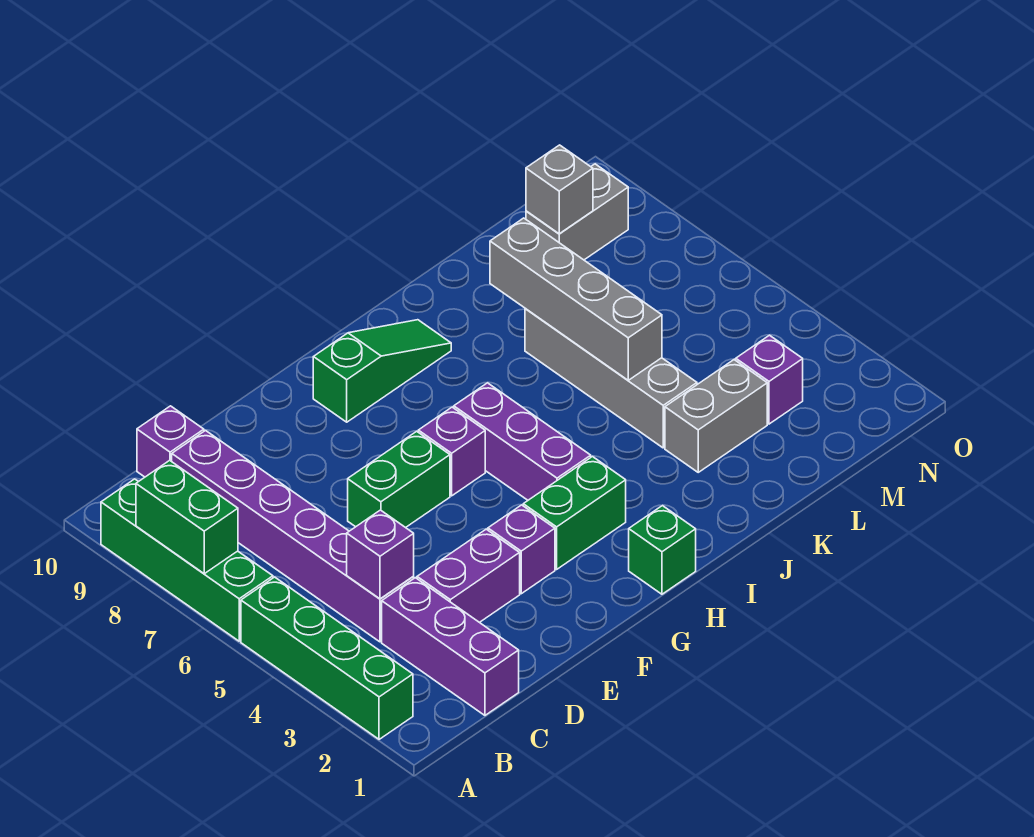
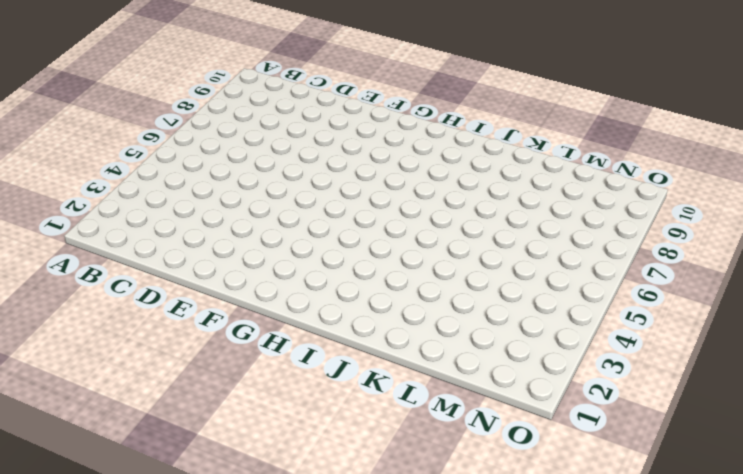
none -> green 1x4 brick [241,577,413,739]
none -> green 1x4 brick [101,479,273,641]
none -> purple 1x3 brick [382,578,519,715]

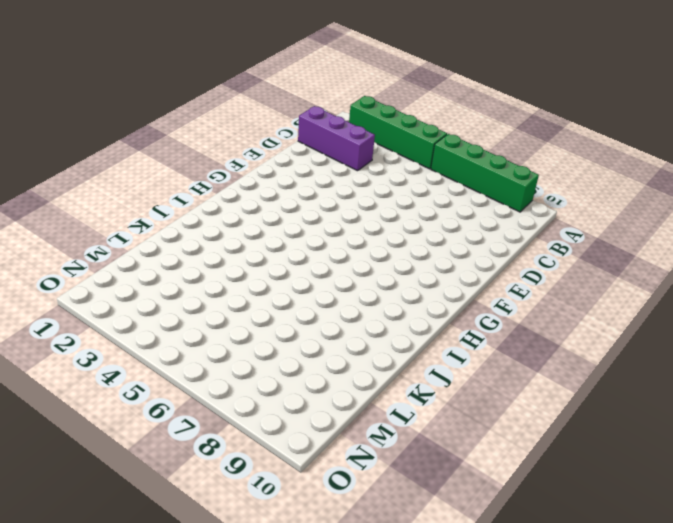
none -> purple 1x6 brick [172,431,414,642]
none -> purple 1x1 brick [137,406,204,477]
none -> purple 1x2 brick [417,529,520,622]

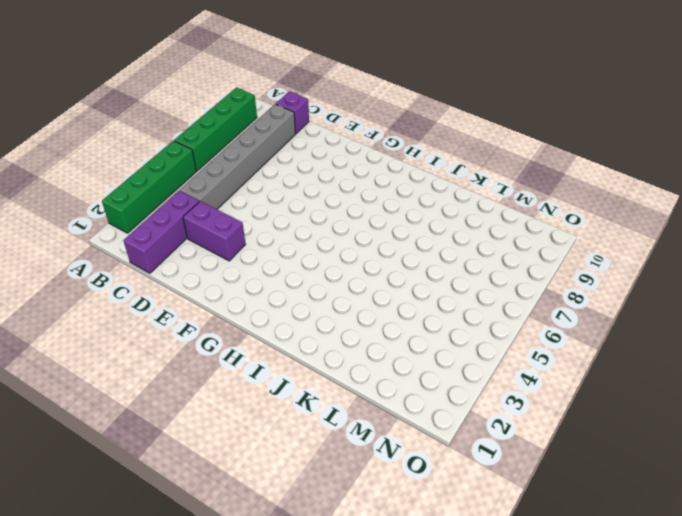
grey 1x6 brick [180,104,295,209] -> purple 1x6 brick [172,431,414,642]
none -> green 1x2 brick [348,431,450,528]
none -> purple 1x1 brick [488,505,555,594]
none -> green 1x2 brick [523,457,626,569]

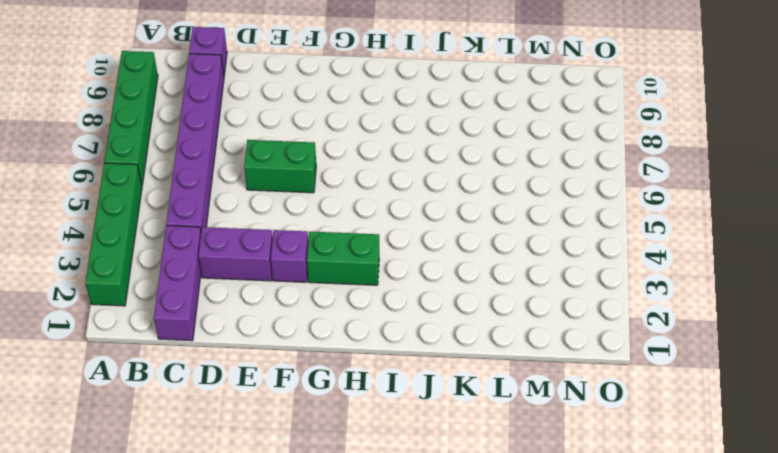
none -> purple 1x1 brick [418,407,485,496]
none -> green 1x3 slope [313,320,451,422]
none -> green 1x1 brick [629,506,696,594]

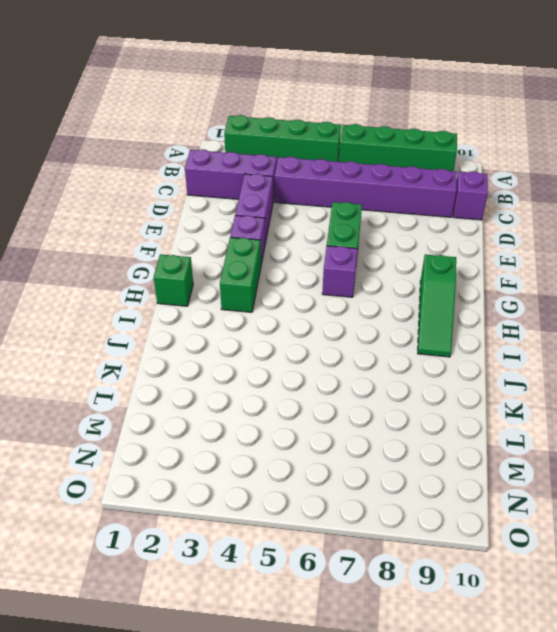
none -> purple 1x3 brick [454,383,591,500]
none -> grey 1x2 brick [665,360,767,472]
none -> grey 1x4 brick [525,309,697,448]

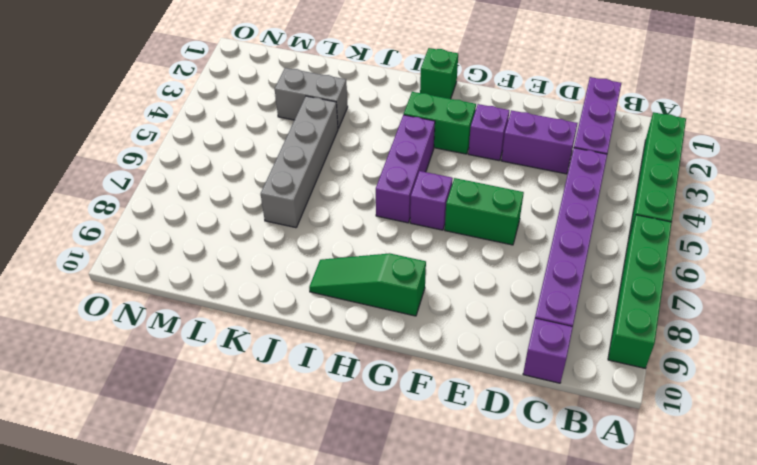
none -> purple 1x1 brick [736,335,803,424]
none -> grey 1x2 brick [526,164,628,260]
none -> green 1x2 brick [136,460,238,574]

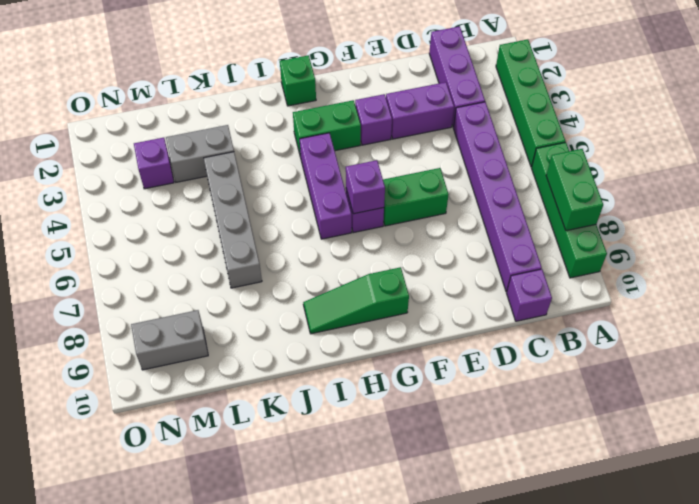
purple 1x1 brick [346,160,385,214] -> purple 1x1 brick moved to [347,510,414,599]
none -> grey 1x4 brick [490,218,662,380]
none -> grey 1x1 brick [526,145,593,234]

